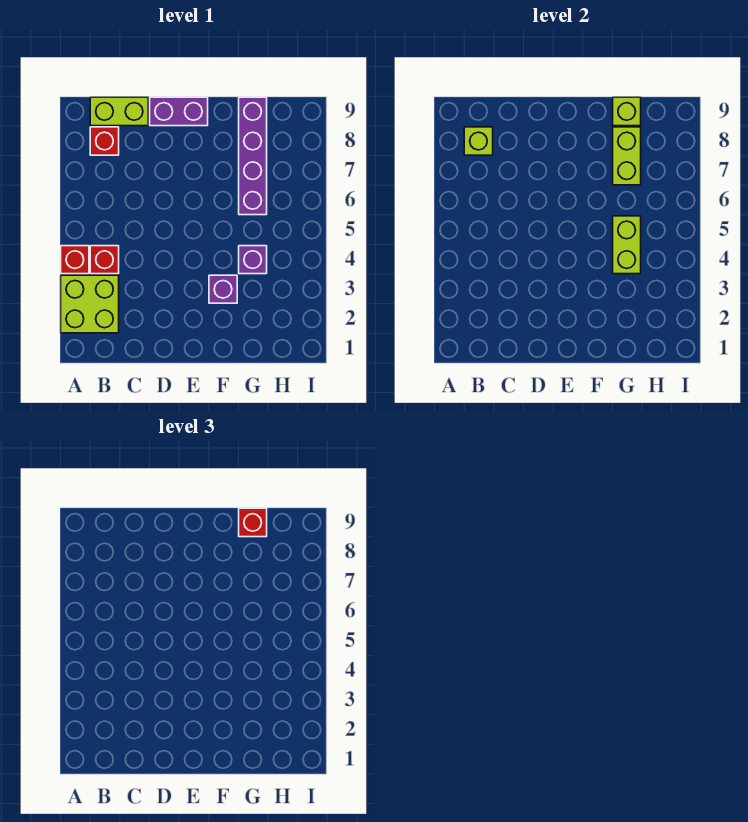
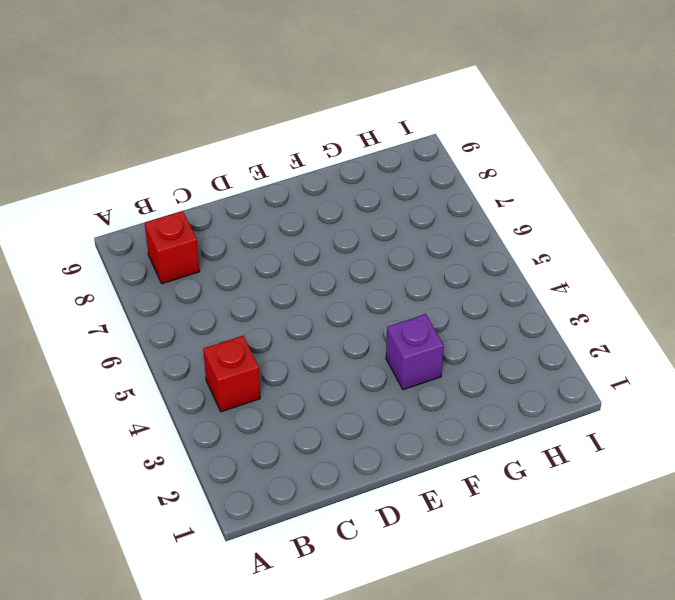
none -> lime 2x2 brick [61,275,119,333]
none -> red 1x1 brick [61,246,89,274]
none -> lime 1x2 brick [90,97,148,126]

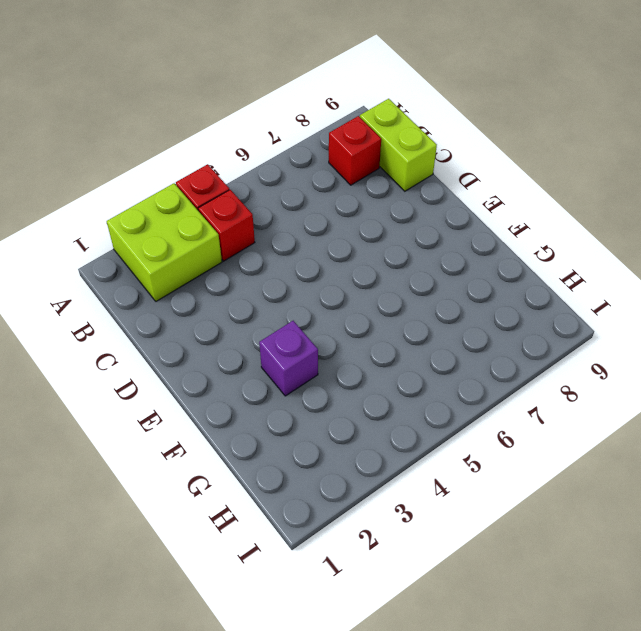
none -> purple 1x2 brick [150,97,208,126]
none -> purple 1x1 brick [239,246,267,274]
none -> purple 1x4 brick [239,97,267,215]

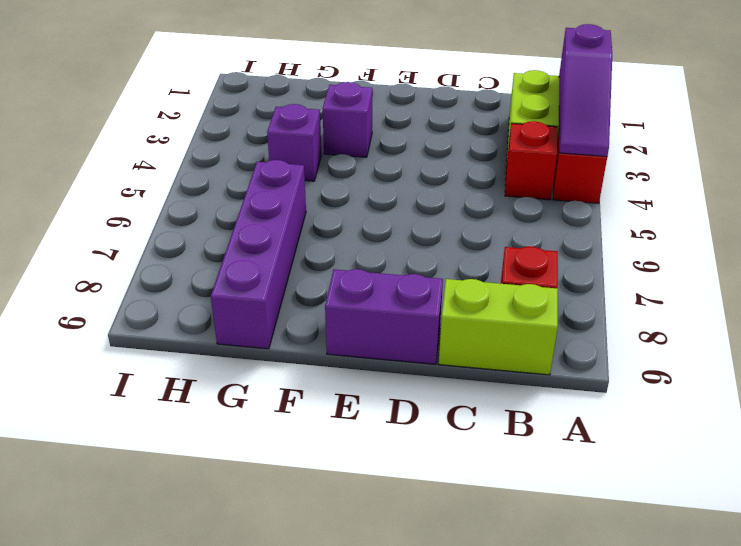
purple 1x3 slope [559,24,612,156] -> none
none -> lime 1x1 brick [464,127,493,155]
none -> lime 1x2 brick [613,216,641,274]
none -> lime 1x2 brick [613,127,641,185]

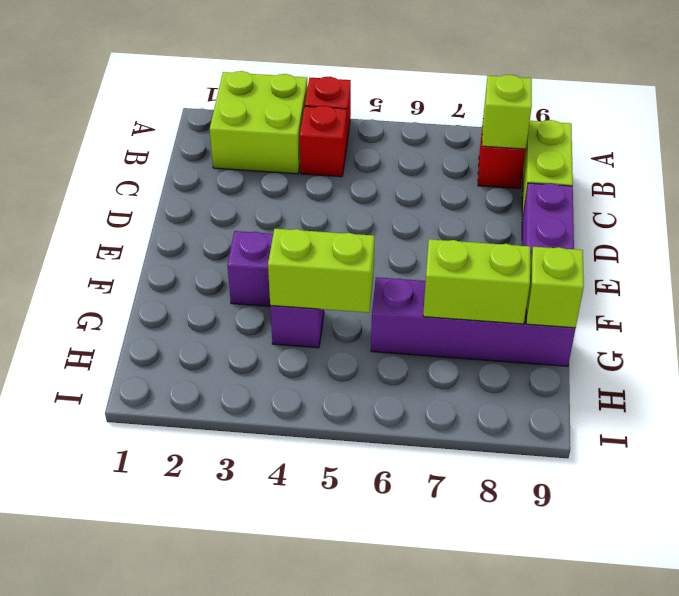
none -> red 1x1 brick [239,508,267,537]

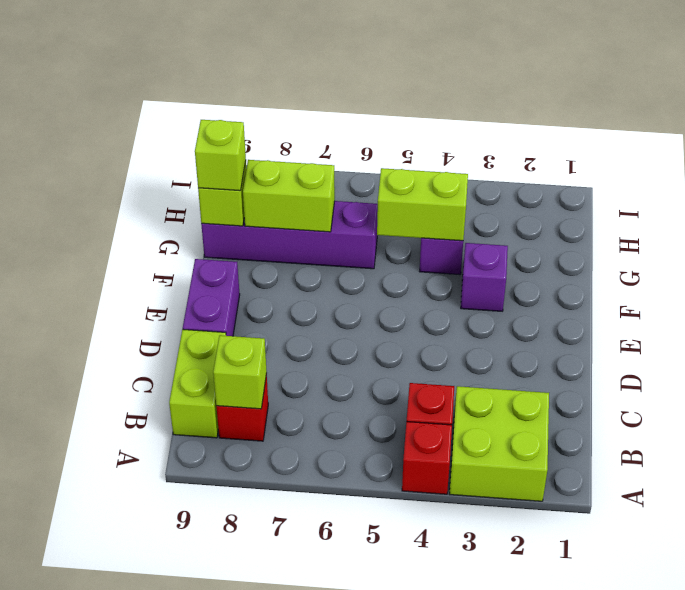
lime 1x1 brick [195,120,246,191] -> red 1x1 brick [239,508,267,537]

